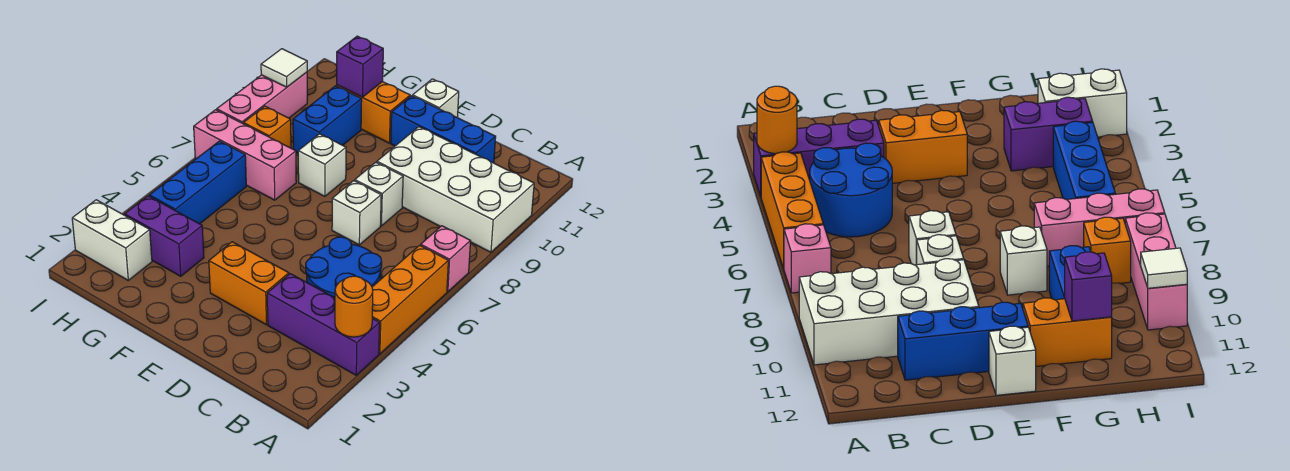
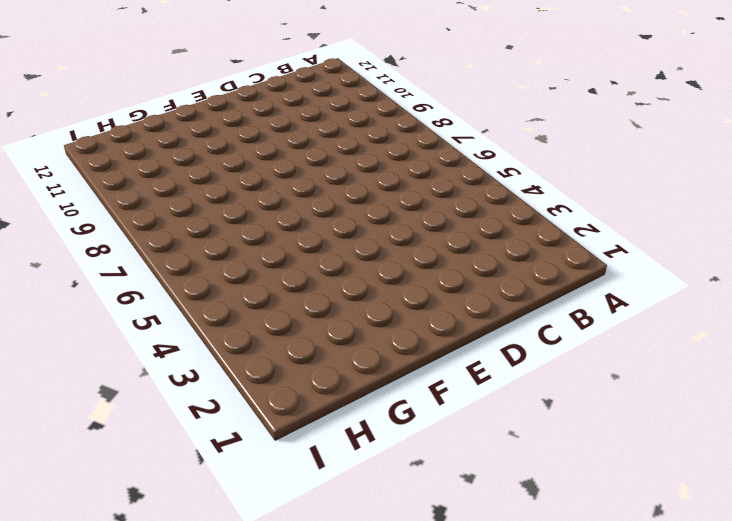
none -> purple 1x3 brick [267,274,380,375]
none -> orange 1x3 brick [372,245,448,354]
none -> pink 1x1 brick [421,226,471,292]

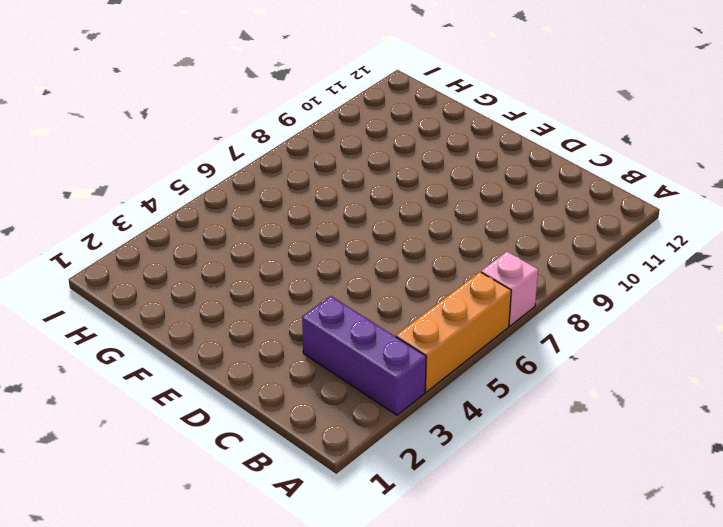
none -> white 2x4 brick [377,127,534,252]
none -> blue 2x2 round brick [306,237,382,298]
none -> blue 1x3 brick [391,96,496,163]

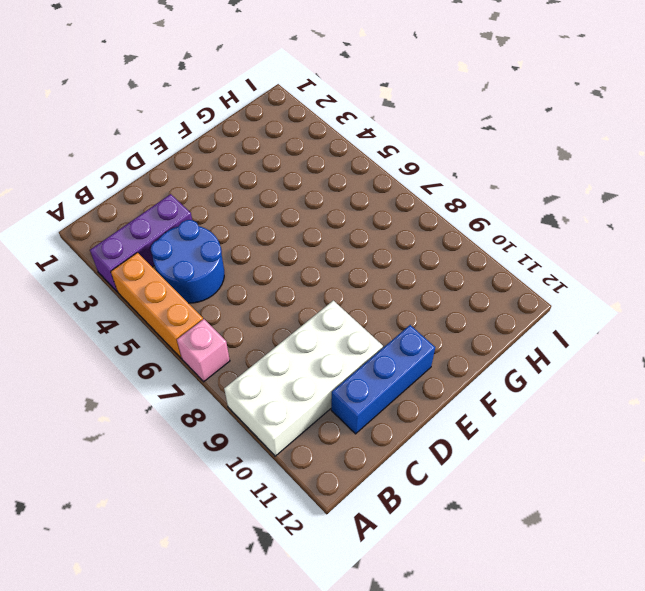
none -> orange 1x2 brick [209,242,289,325]
none -> white 1x1 brick [332,181,381,245]
none -> white 1x1 brick [355,162,403,226]

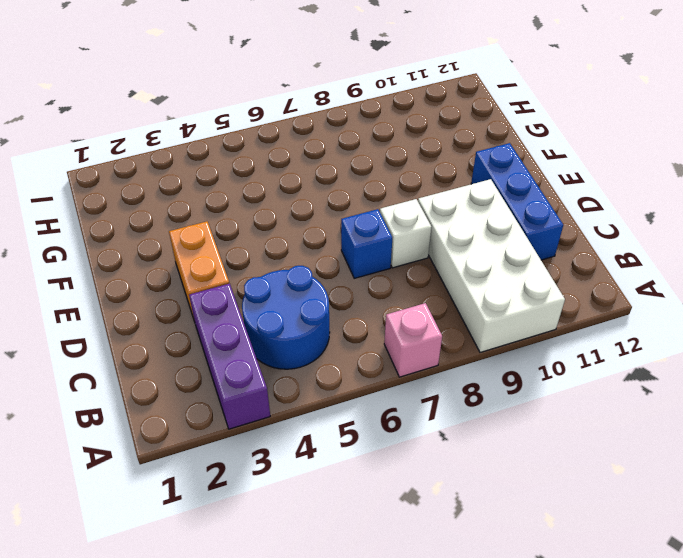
blue 1x1 brick [341,209,392,278] -> white 1x1 brick [332,181,381,245]
none -> orange 1x3 brick [372,245,448,354]
none -> white 1x1 brick [413,79,459,117]
none -> white 1x1 brick [298,134,346,196]

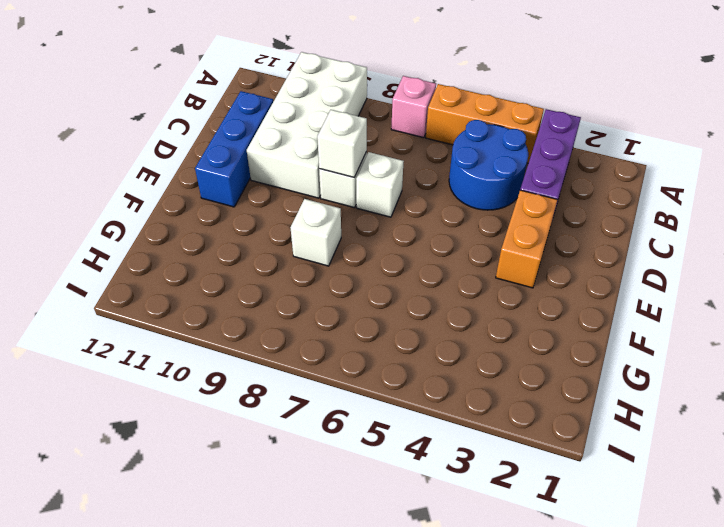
white 1x1 brick [317,110,367,177] -> white 1x1 brick moved to [413,79,459,117]
none -> orange 1x2 brick [337,82,410,143]
none -> purple 1x2 brick [125,196,204,276]
none -> pink 1x3 brick [194,110,296,200]

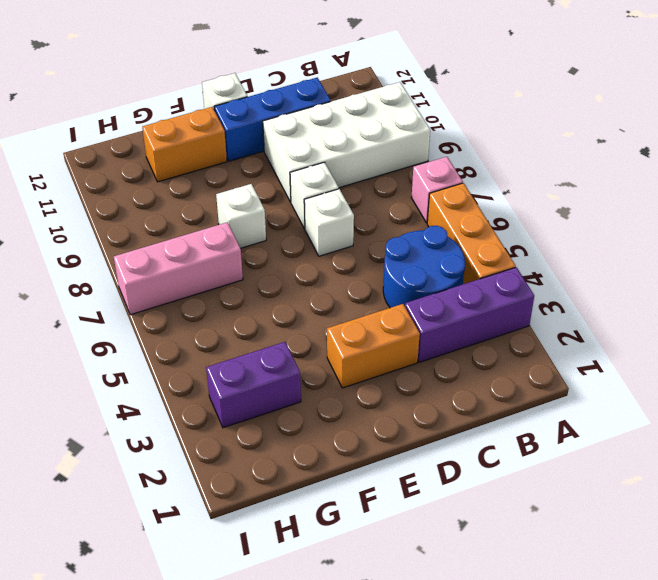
none -> blue 1x2 brick [293,86,362,153]
none -> white 1x2 brick [72,200,152,280]
none -> blue 1x3 brick [149,141,246,224]

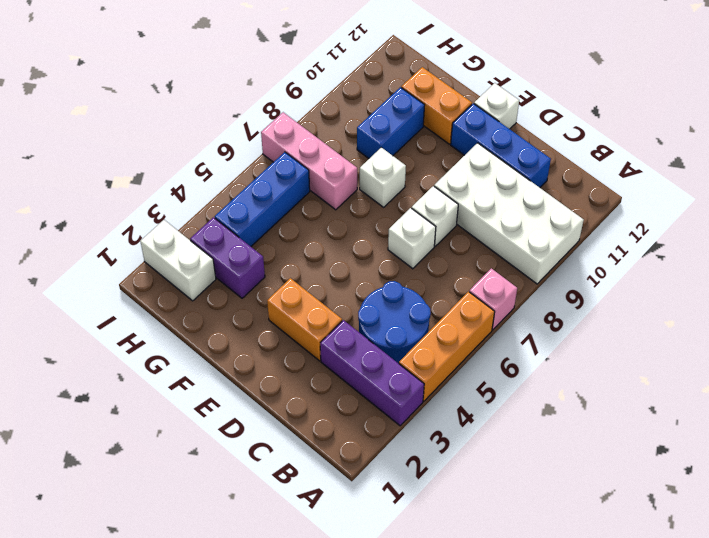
none -> orange 1x1 brick [243,106,291,148]
none -> pink 1x3 brick [217,72,307,123]
none -> orange 1x1 round brick [335,276,373,337]

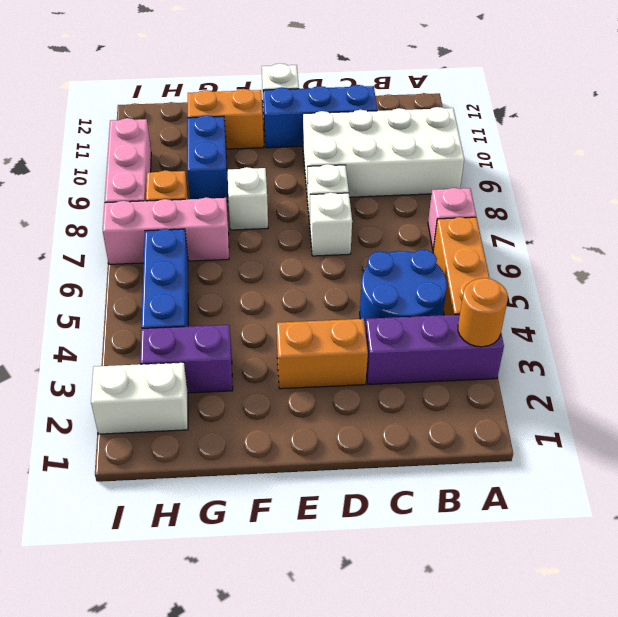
none -> purple 1x1 brick [337,36,383,97]
none -> white 1x1 tile [261,49,307,87]

